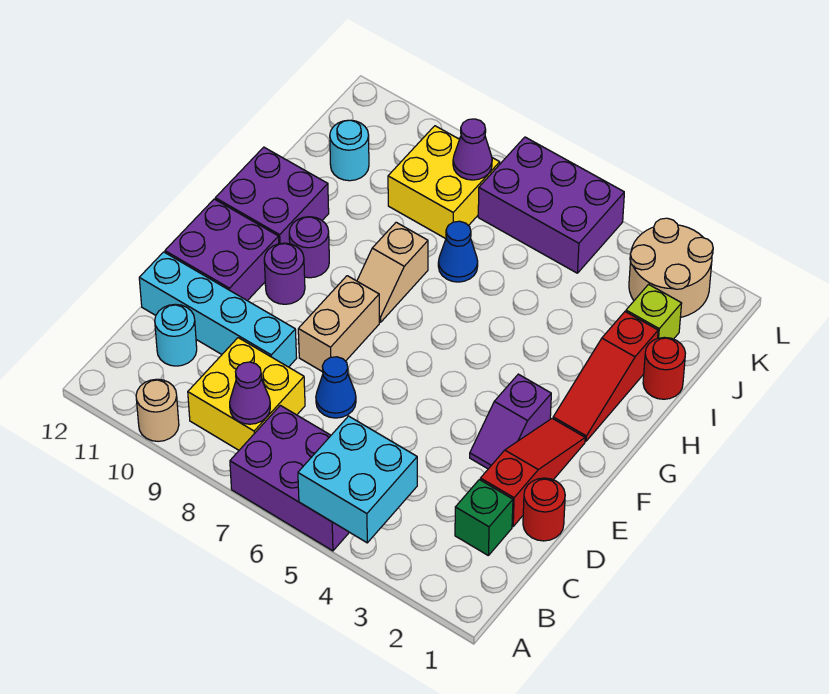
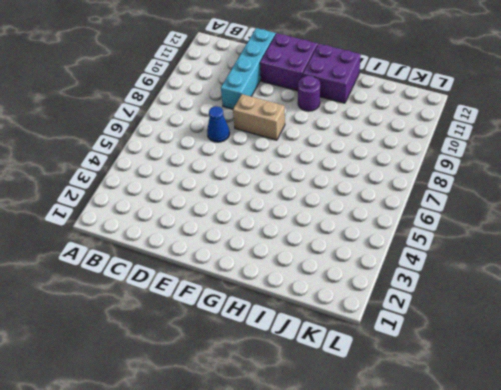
none -> purple 2x3 brick [230,405,349,551]
none -> tan 1x1 round brick [136,379,179,441]
none -> yellow 2x2 brick [188,338,305,450]

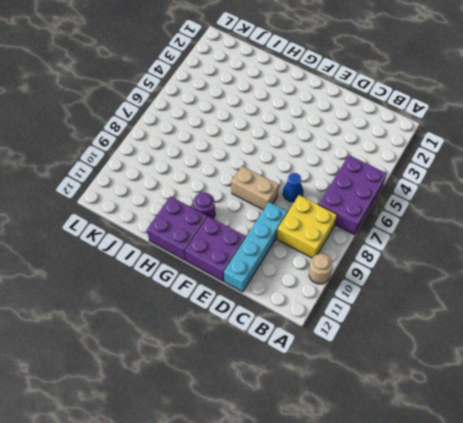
none -> green 1x1 brick [455,480,513,555]
none -> cyan 1x1 round brick [155,304,197,366]
none -> red 1x1 round brick [523,478,565,541]

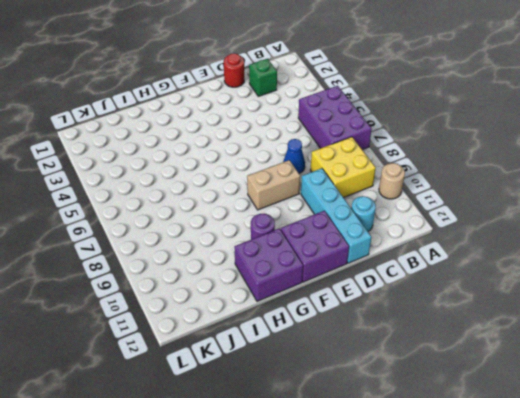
none -> red 1x3 slope [480,418,585,526]
none -> purple 1x2 slope [470,374,551,469]
none -> purple 1x1 round brick [264,243,305,304]

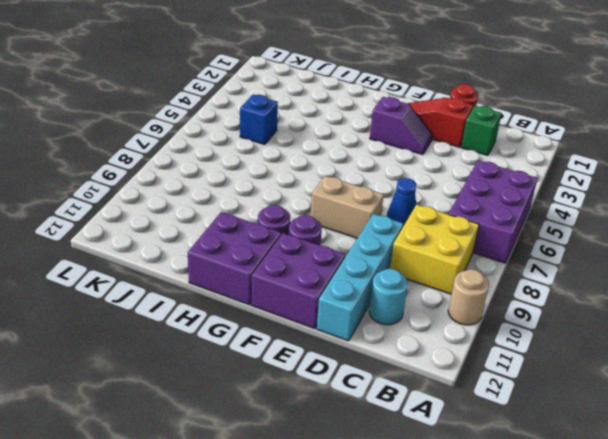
blue 1x1 brick [240,95,278,145] -> none
none -> red 1x3 slope [553,312,658,441]
none -> tan 1x2 slope [357,222,428,322]
none -> red 1x1 round brick [643,337,685,399]

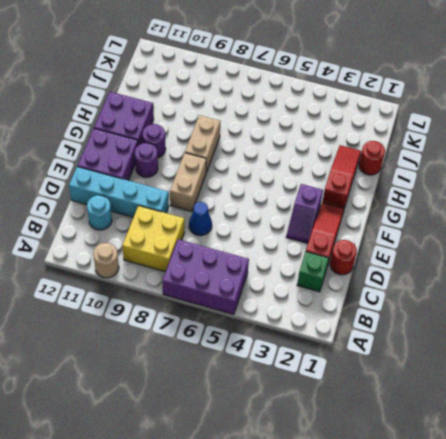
red 1x3 slope [322,145,361,208] -> red 1x3 slope turned to [553,312,658,441]
tan 1x2 brick [185,115,220,173] -> tan 1x2 slope [357,222,428,322]
none -> blue 1x1 cone [438,221,478,282]
none -> lime 1x1 brick [626,284,682,339]
none -> yellow 2x2 brick [388,126,500,239]

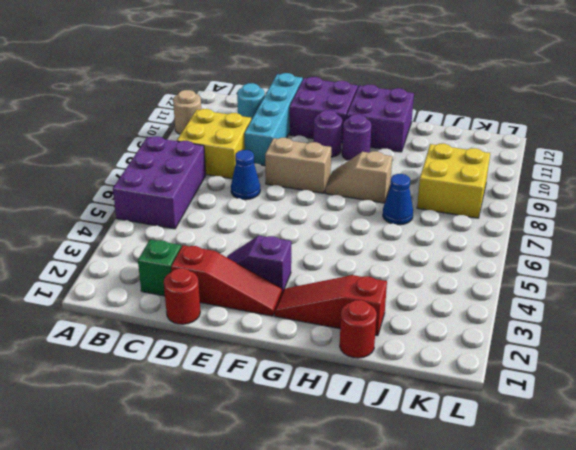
none -> lime 1x1 brick [626,284,682,339]
none -> cyan 1x1 round brick [330,120,369,181]
none -> tan 2x2 round brick [629,218,713,317]

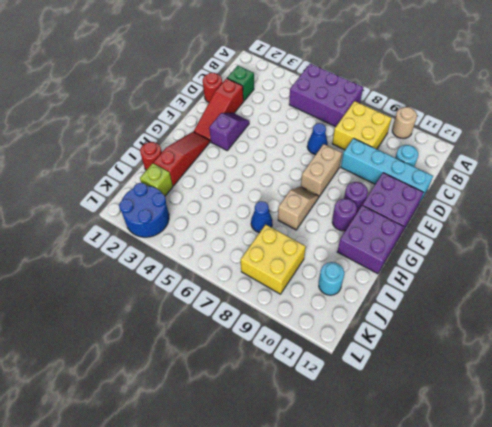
blue 2x2 round brick [119,183,169,237] -> tan 2x2 round brick [629,218,713,317]
none -> purple 2x3 brick [478,137,624,273]
none -> cyan 2x2 brick [298,416,417,543]
none -> purple 1x1 cone [230,362,270,424]

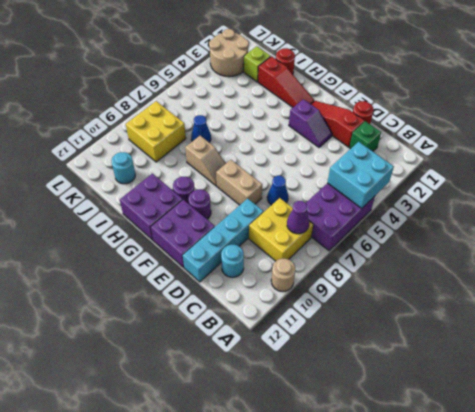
none -> purple 2x3 brick [478,137,624,273]
none -> purple 1x1 cone [453,119,492,180]

